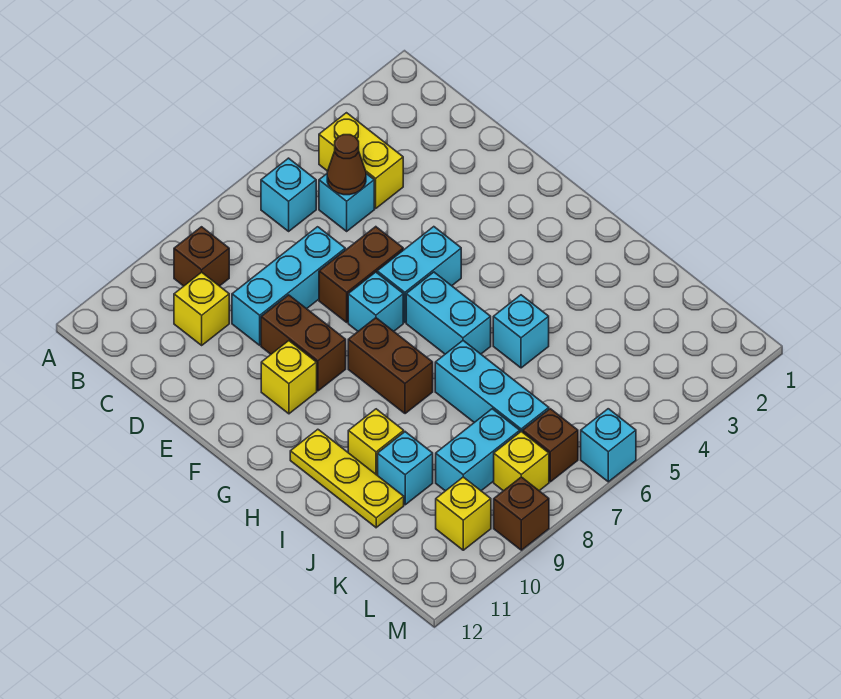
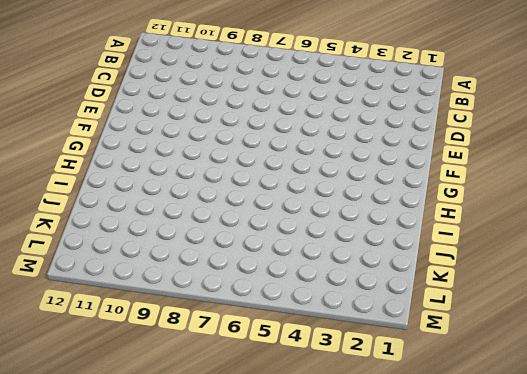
none -> yellow 1x2 brick [319,113,403,208]
none -> cyan 1x1 brick [261,158,316,231]
none -> brown 1x1 brick [174,227,229,286]

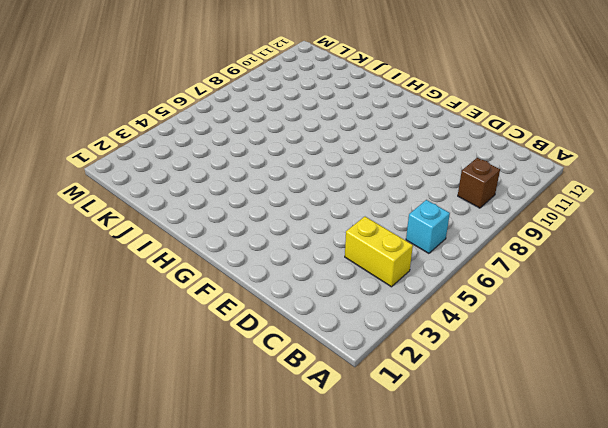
none -> cyan 1x1 brick [319,174,374,231]
none -> yellow 1x1 brick [174,272,229,345]
none -> cyan 1x3 brick [232,227,345,345]

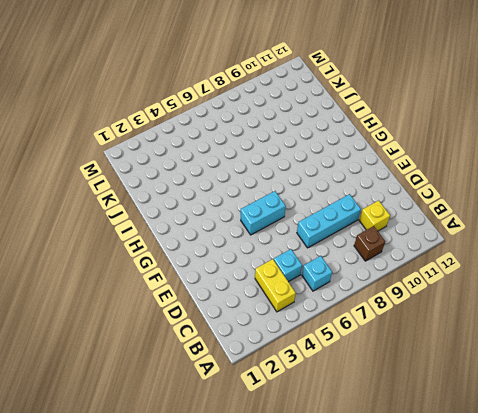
none -> brown 1x2 brick [319,227,403,322]
none -> brown 1x2 brick [261,295,346,391]
none -> cyan 1x1 brick [348,272,403,331]

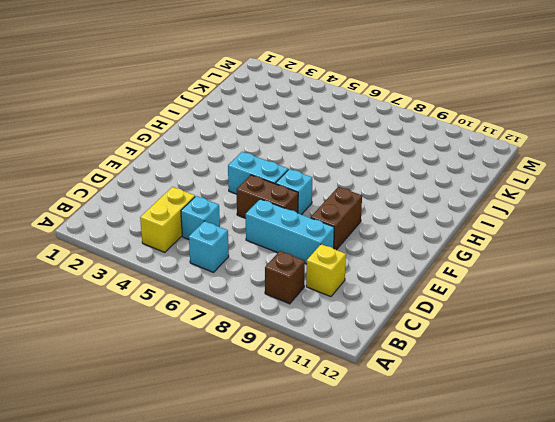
none -> yellow 1x1 brick [261,341,317,414]
none -> cyan 1x2 brick [406,272,491,354]
none -> brown 1x2 brick [348,318,433,414]

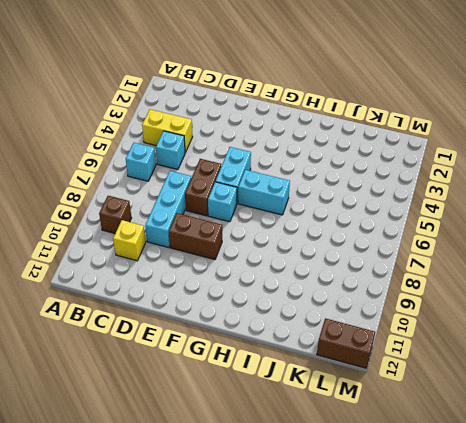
brown 1x2 brick [317,318,375,368] -> brown 1x2 brick moved to [348,318,433,414]
none -> yellow 1x1 brick [261,341,317,414]
none -> yellow 1x3 plate [290,429,404,528]
none -> cyan 1x1 brick [493,295,549,368]

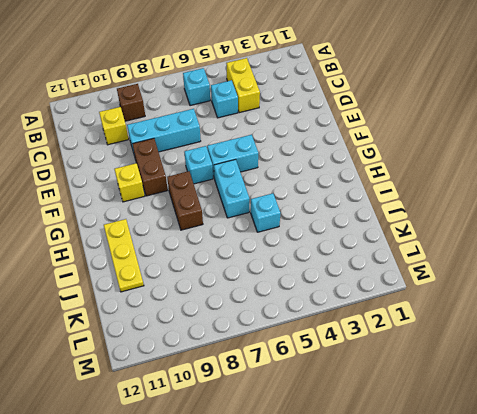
none -> brown 1x2 brick [319,227,403,322]
none -> cyan 1x3 brick [435,341,549,432]
none -> yellow 1x1 brick [348,409,404,476]

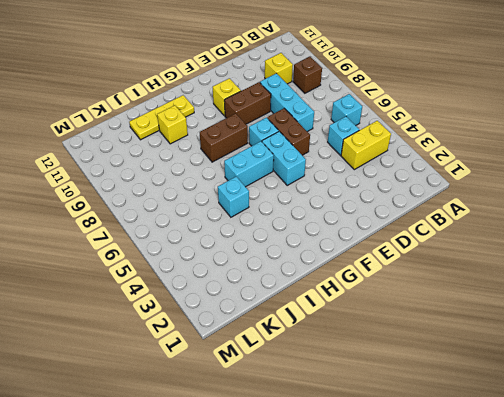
none -> cyan 1x3 brick [435,341,549,432]
none -> cyan 1x1 brick [378,432,433,505]
none -> cyan 1x2 brick [436,409,520,491]

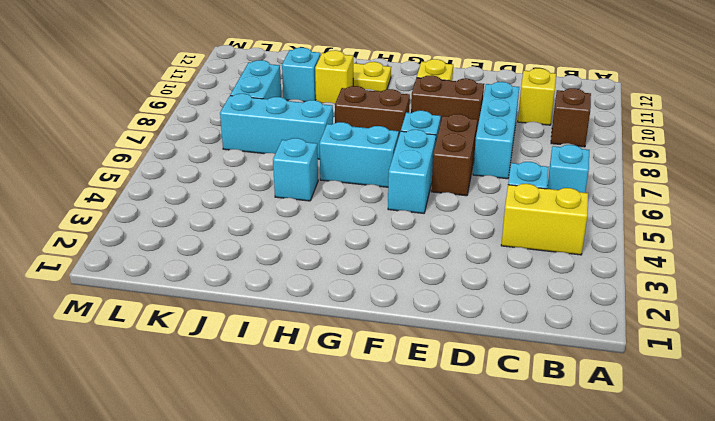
none -> brown 1x1 brick [523,409,578,482]
none -> yellow 1x1 brick [494,432,549,491]
none -> yellow 1x1 brick [436,477,491,550]

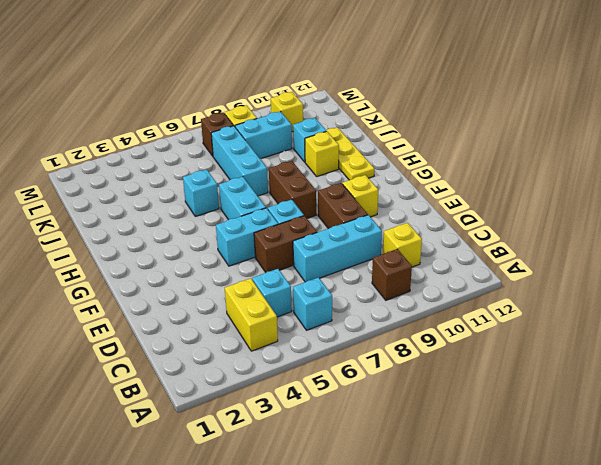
none -> cyan 1x1 brick [581,409,636,482]
none -> brown 1x1 brick [494,477,549,550]
none -> brown 1x1 cone [327,135,366,195]

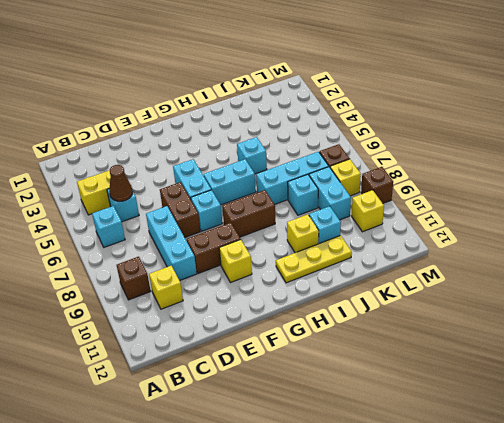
cyan 1x1 brick [288,174,318,215] -> cyan 1x1 brick moved to [581,409,636,482]

